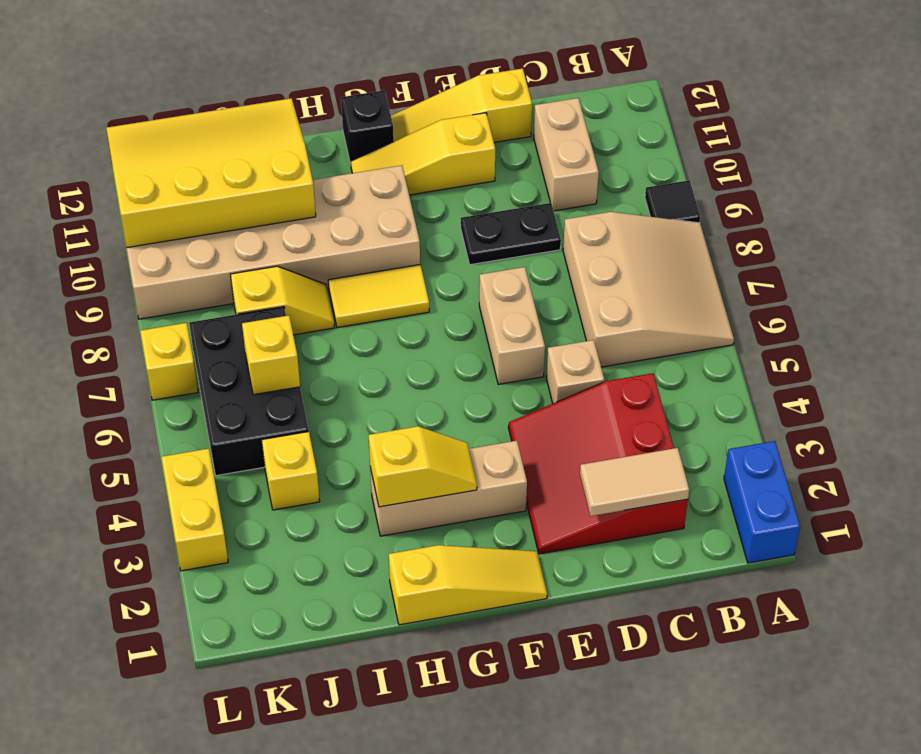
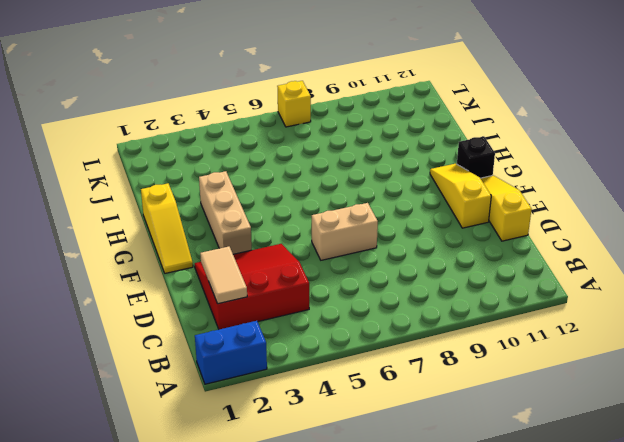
none -> tan 3x3 slope [563,212,734,367]
none -> black 1x1 tile [645,180,700,223]
none -> tan 1x2 brick [534,98,599,211]

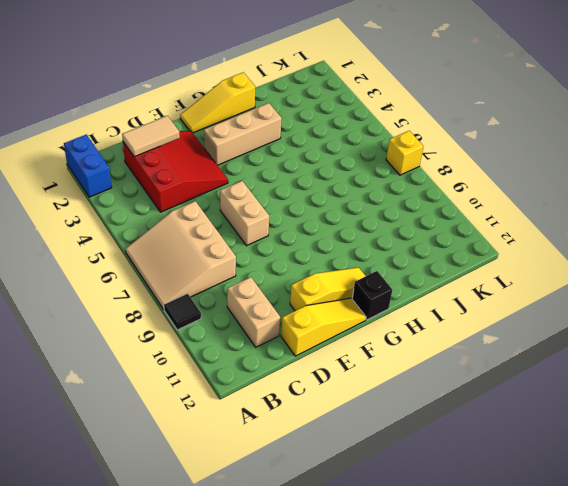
none -> tan 1x1 brick [546,340,604,403]
none -> black 1x2 plate [461,203,561,265]
none -> yellow 1x2 tile [328,265,429,328]

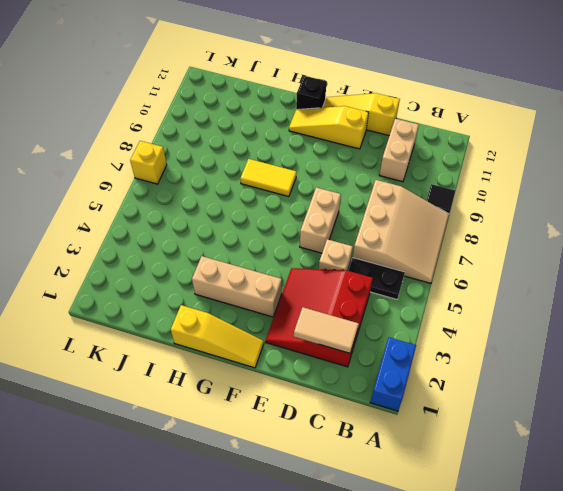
black 1x2 plate [348,258,405,299] -> black 1x2 plate moved to [461,203,561,265]
none -> tan 2x6 brick [127,165,420,319]
none -> yellow 1x2 slope [230,266,334,335]
none -> yellow 1x1 brick [262,432,320,510]

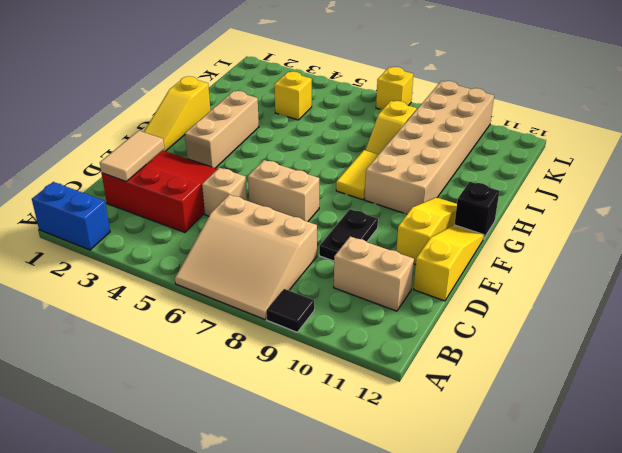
none -> black 2x3 brick [189,307,309,476]
none -> yellow 1x2 brick [161,449,228,571]
none -> yellow 1x2 slope [369,426,477,507]

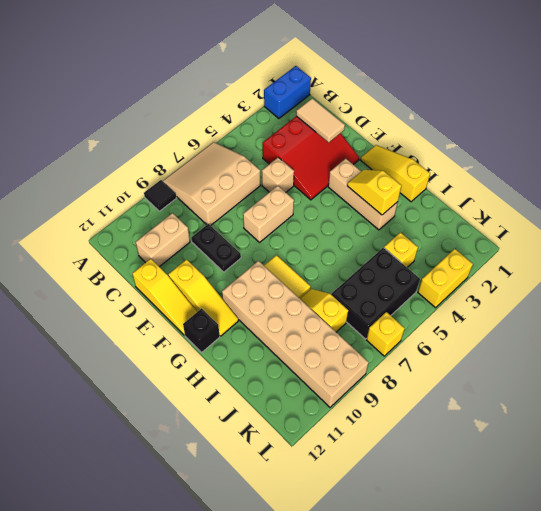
none -> yellow 3x4 slope [106,98,316,248]
none -> yellow 1x1 brick [242,316,300,395]

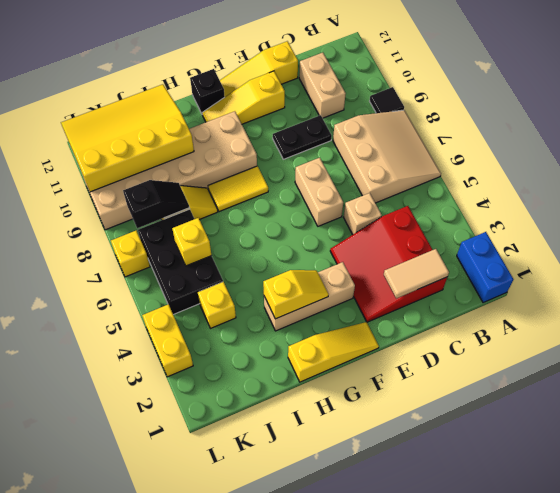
black 1x2 slope [123,180,189,228] -> none

